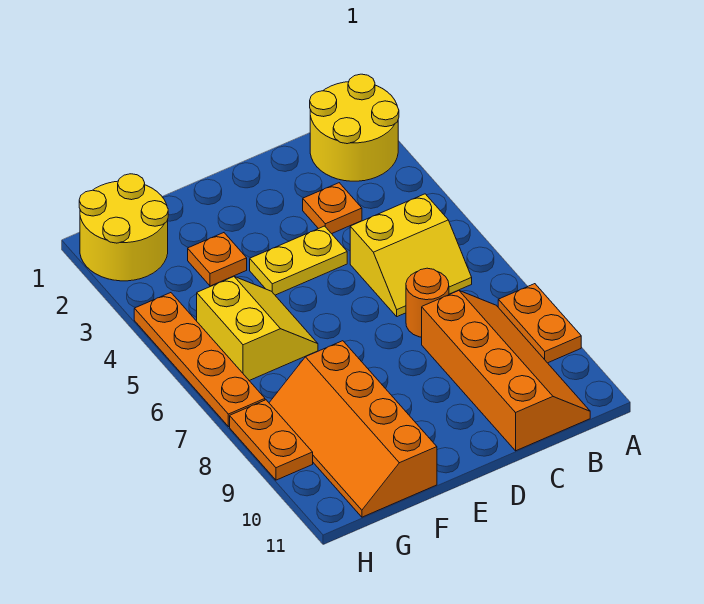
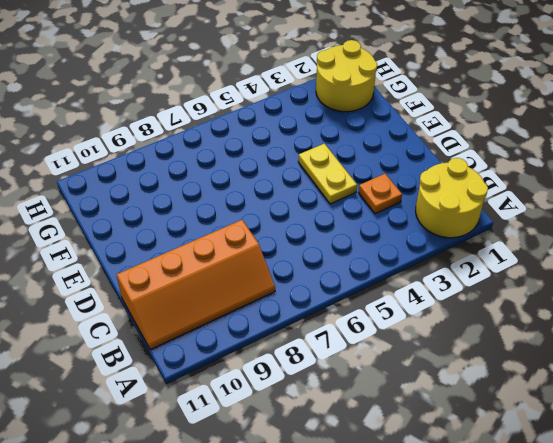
none -> orange 1x2 plate [498,284,581,363]
none -> yellow 2x2 slope [350,194,472,317]
none -> orange 1x1 round brick [406,268,449,337]

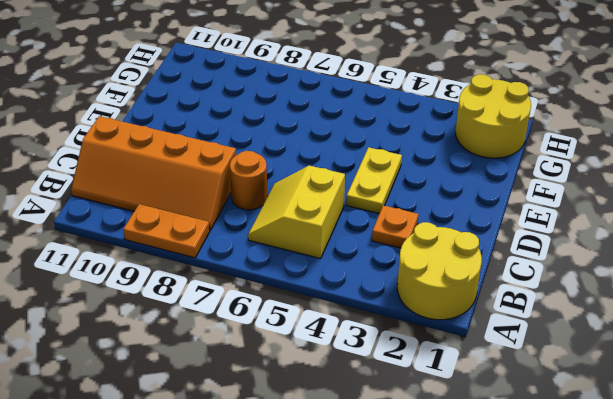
none -> orange 1x1 plate [188,233,247,286]
none -> yellow 2x2 slope [197,277,318,381]
none -> orange 2x4 slope [269,341,437,517]

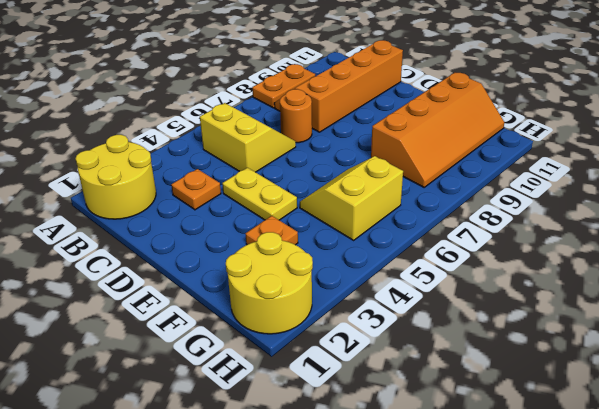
none -> orange 1x4 plate [134,293,265,427]
none -> orange 1x2 plate [230,400,313,480]

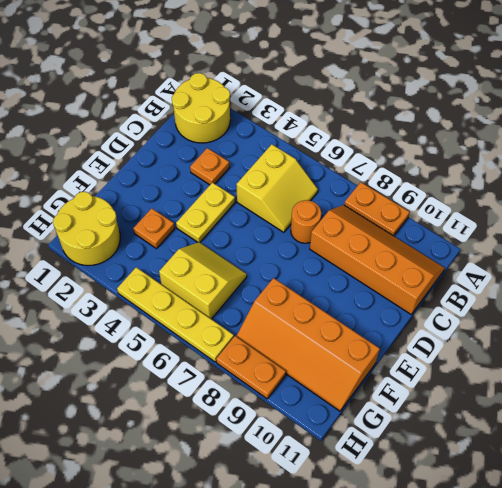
yellow 1x4 plate [117,267,234,362] -> orange 1x4 plate [134,293,265,427]

